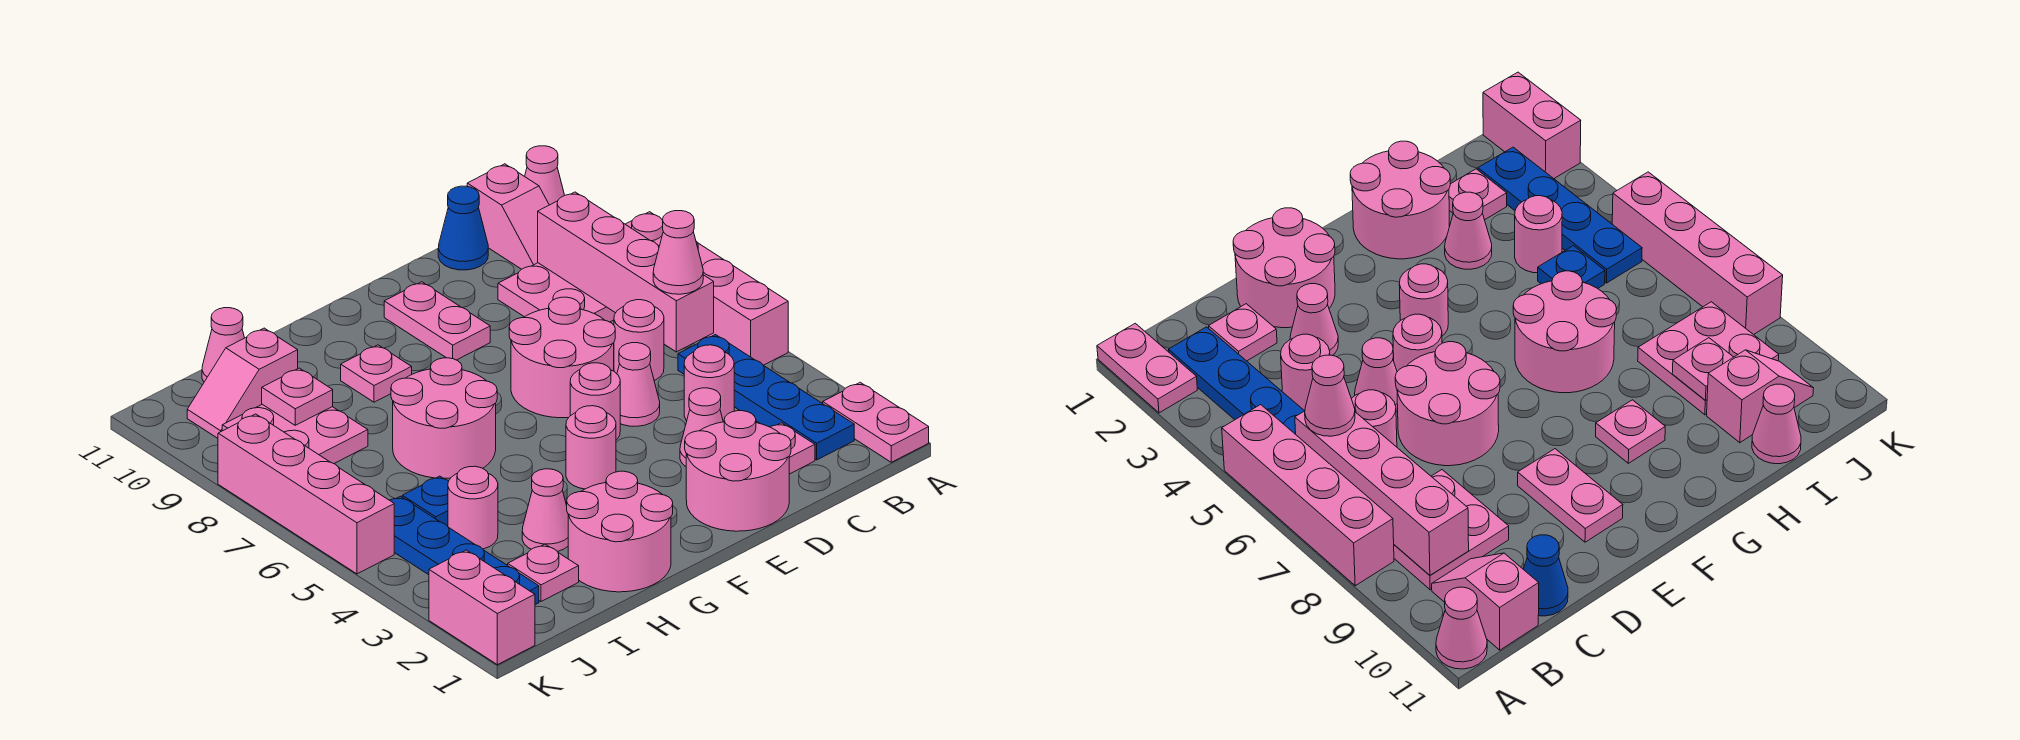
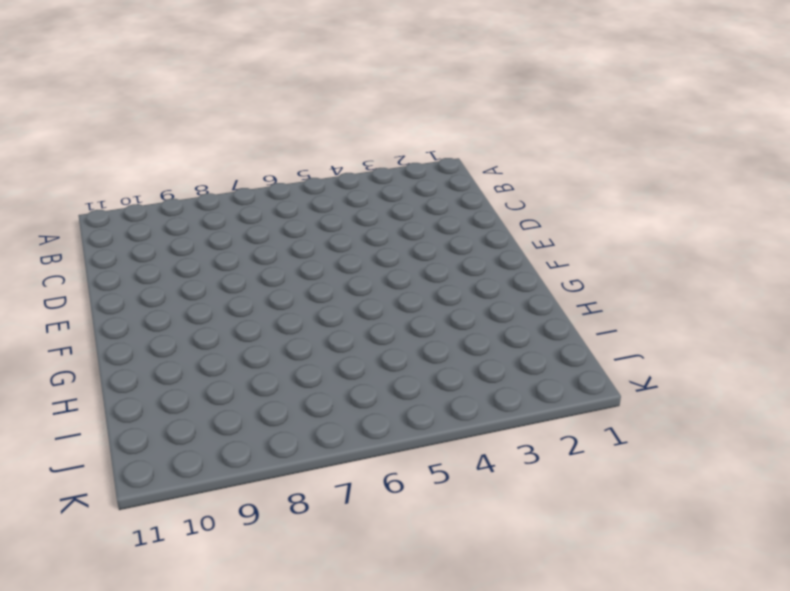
none -> pink 1x2 plate [823,382,929,462]
none -> pink 1x4 brick [625,212,788,365]
none -> pink 1x1 cone [525,146,565,205]
none -> blue 1x4 plate [678,335,854,460]

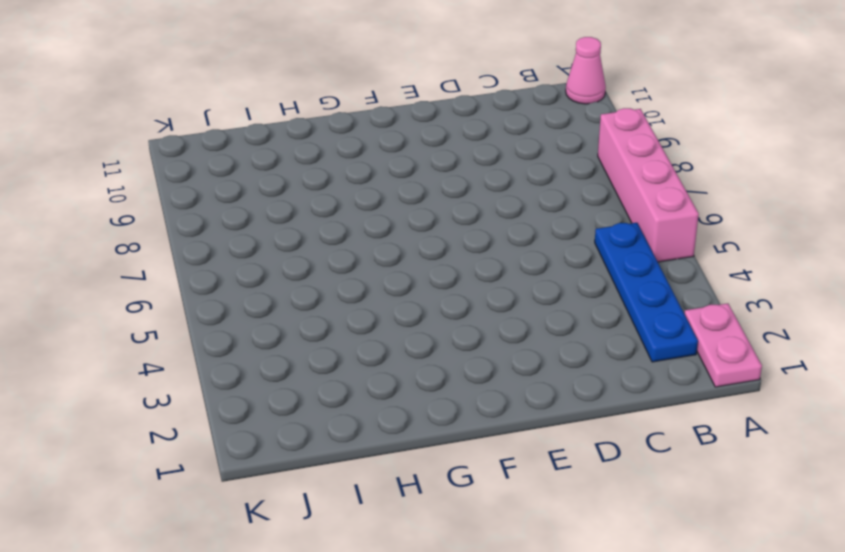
none -> pink 2x2 plate [498,263,615,322]
none -> pink 1x2 slope [467,164,549,269]
none -> pink 1x1 plate [771,423,815,474]
none -> pink 1x1 round brick [684,345,734,422]

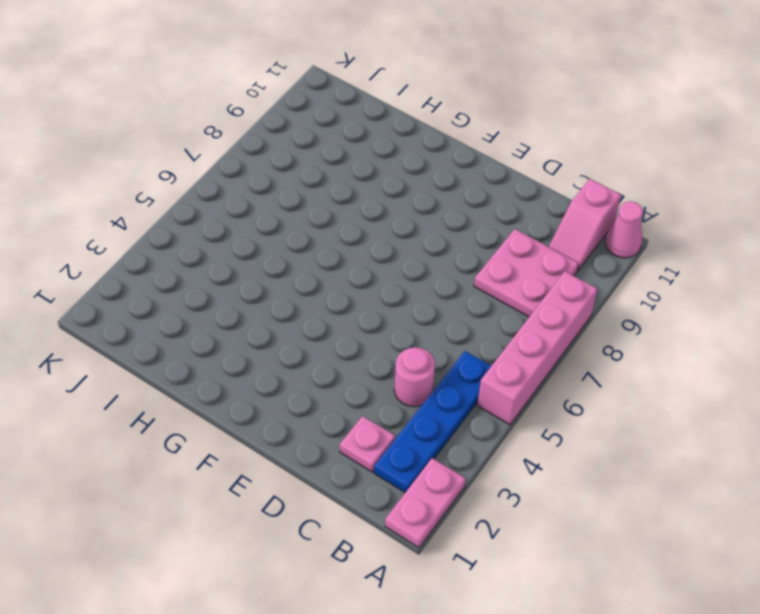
none -> pink 1x1 round brick [614,300,664,380]
none -> blue 1x1 cone [438,186,488,270]
none -> pink 2x2 round brick [685,411,791,531]
none -> pink 1x1 cone [680,388,723,466]

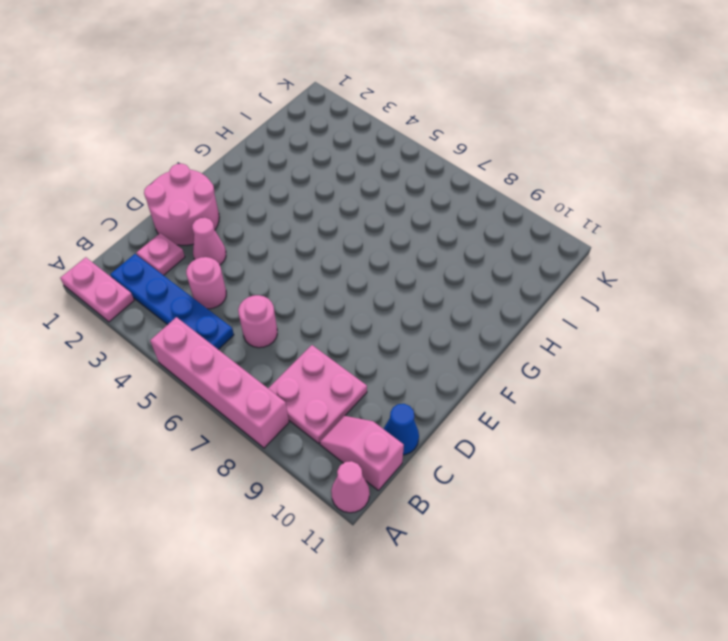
none -> pink 1x1 cone [617,343,660,426]
none -> pink 2x2 round brick [509,297,615,418]
none -> pink 1x1 round brick [570,363,620,440]
none -> pink 1x2 plate [384,282,490,360]

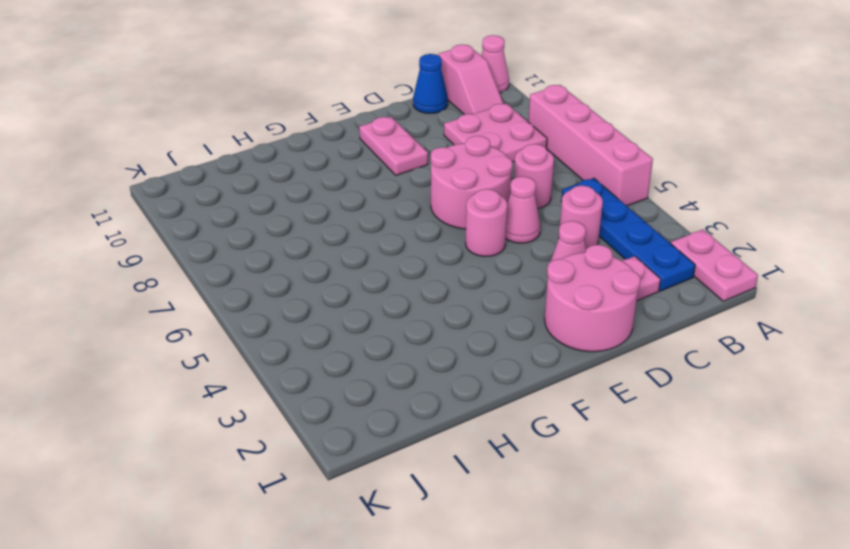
none -> pink 1x1 round brick [566,406,616,489]
none -> pink 2x2 round brick [567,471,673,592]
none -> pink 2x2 round brick [391,358,497,478]
none -> pink 1x1 plate [341,345,412,402]

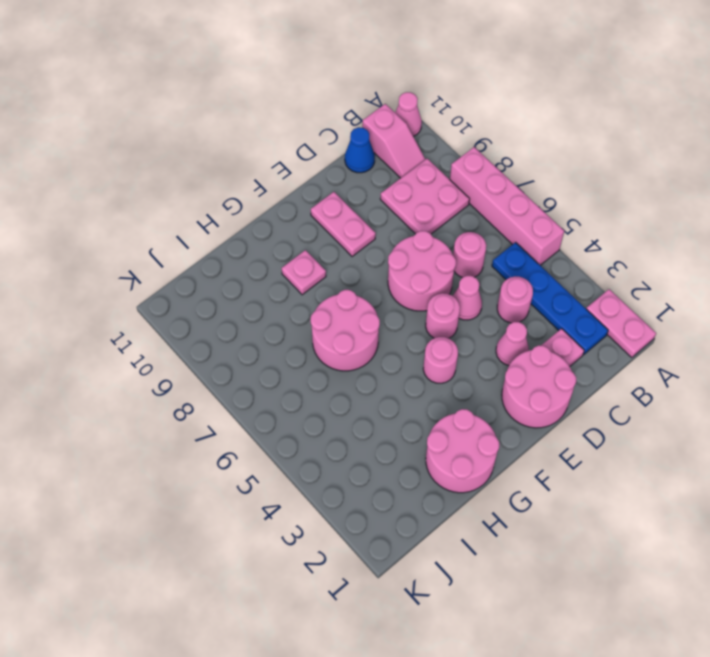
none -> pink 1x1 cone [522,469,568,552]
none -> pink 1x1 plate [508,544,579,601]
none -> pink 1x1 round brick [448,466,498,549]
none -> blue 1x1 plate [402,476,448,526]

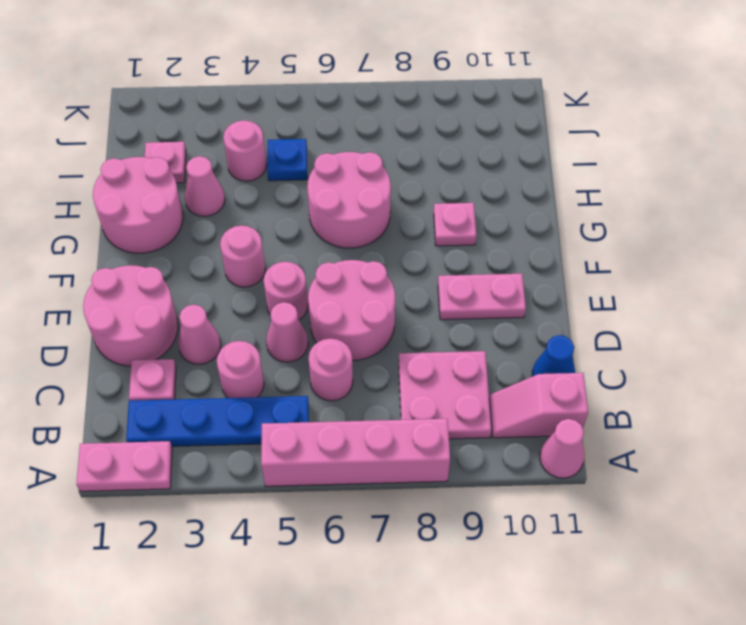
none -> pink 2x2 plate [222,404,368,464]
none -> pink 1x2 slope [187,328,298,438]
none -> pink 1x1 cone [202,308,244,382]
none -> blue 1x4 plate [390,496,539,605]

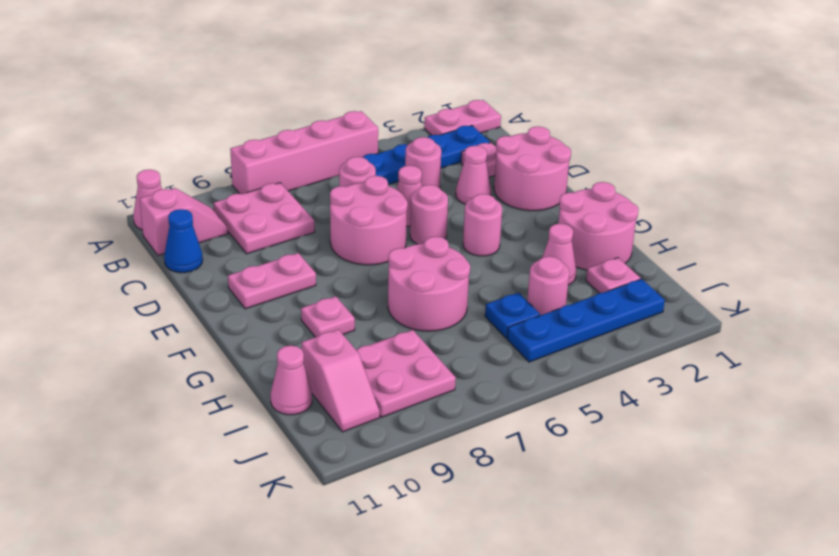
none -> pink 1x2 brick [429,550,535,665]
none -> pink 1x4 brick [218,414,394,574]
none -> pink 1x4 brick [538,192,714,352]
none -> pink 1x1 plate [262,368,333,425]

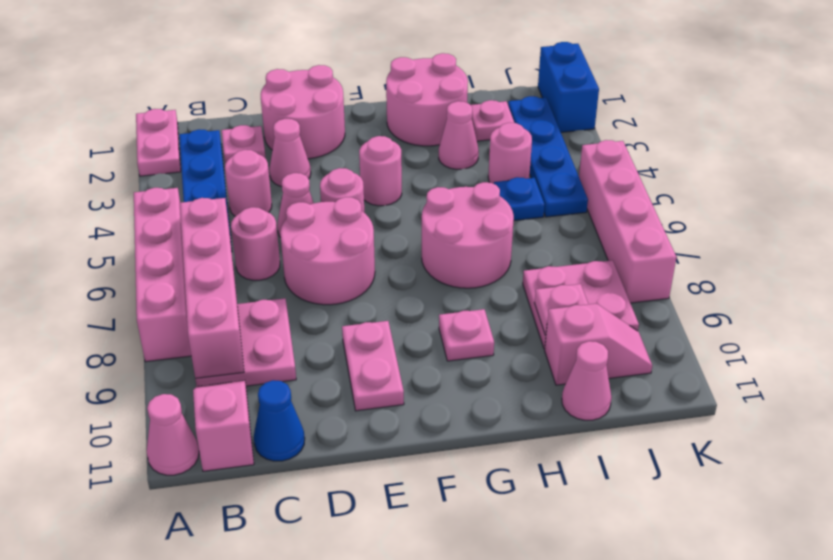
blue 1x2 brick [538,42,599,132] -> pink 1x2 brick [429,550,535,665]
none -> pink 1x1 cone [653,211,703,294]

